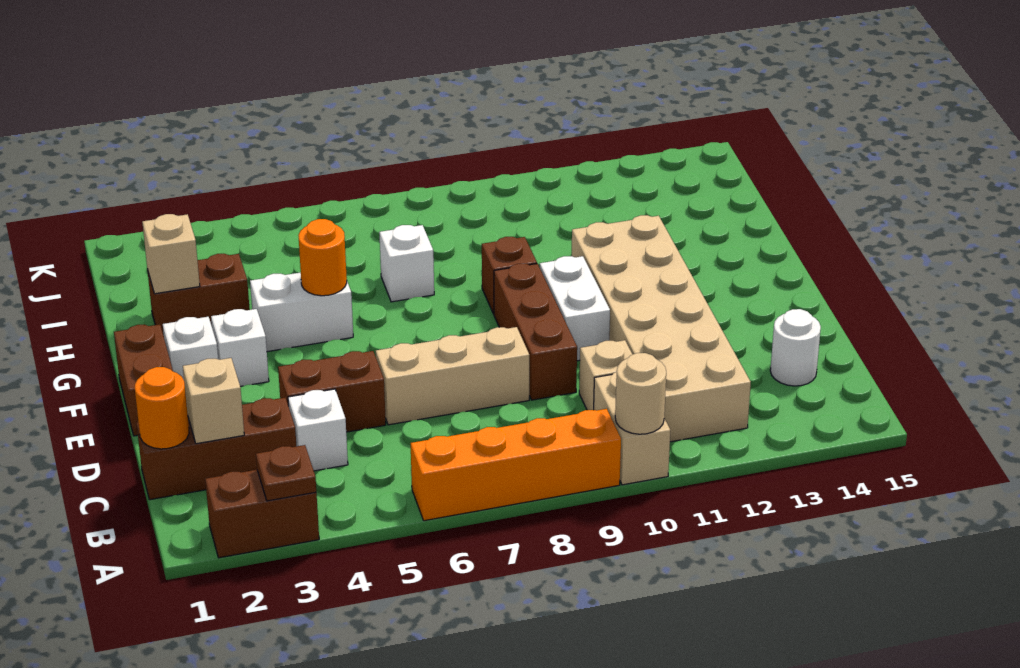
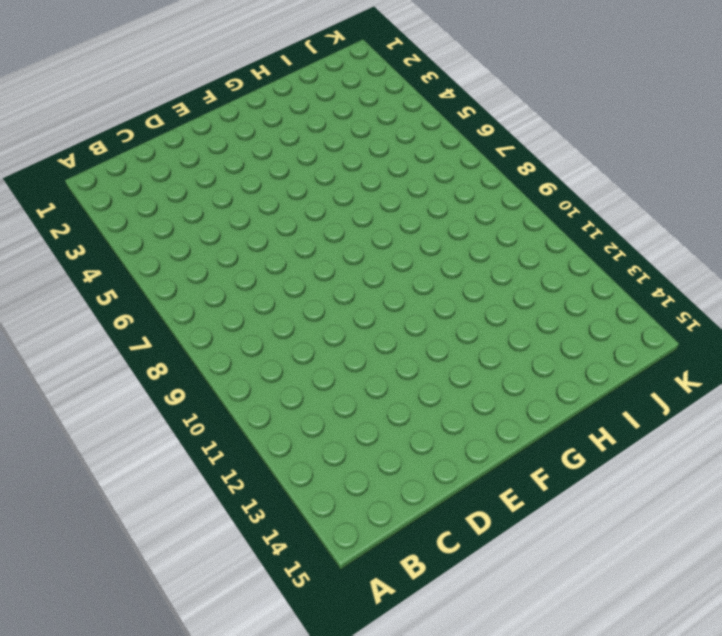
none -> brown 1x2 brick [205,470,319,558]
none -> orange 1x4 brick [411,409,621,521]
none -> tan 1x2 brick [594,372,670,485]

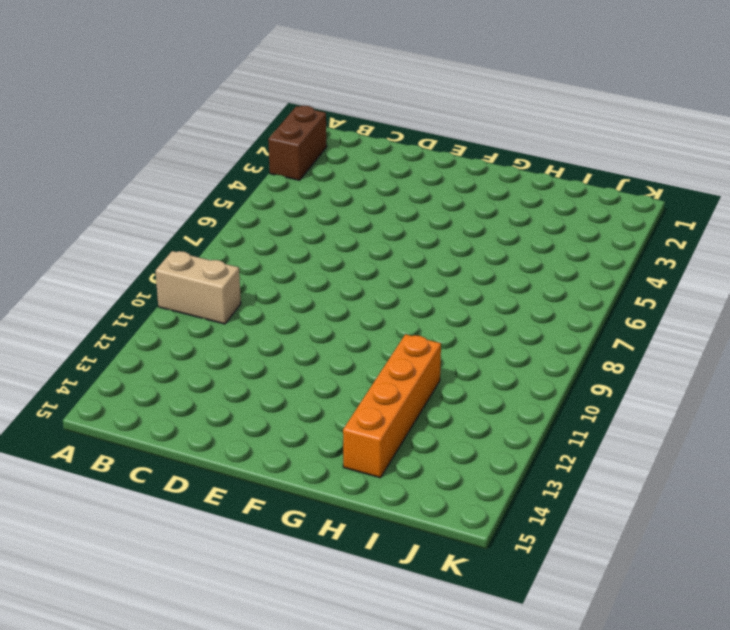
orange 1x4 brick [343,334,441,478] -> orange 1x4 brick moved to [411,409,621,521]
none -> tan 2x6 brick [572,215,751,442]
none -> brown 1x3 brick [137,398,296,500]
none -> white 1x1 brick [288,389,348,471]

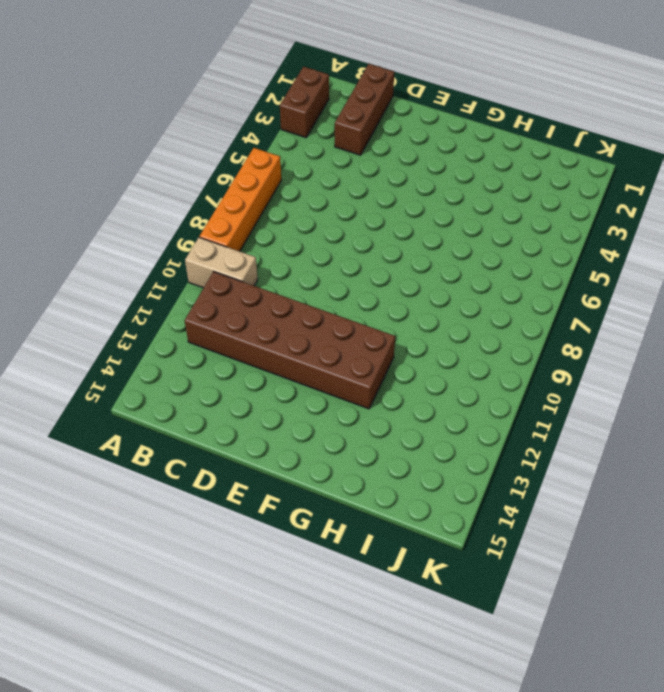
brown 2x6 brick [185,272,395,409] -> tan 2x6 brick [572,215,751,442]
none -> white 1x1 brick [288,389,348,471]
none -> tan 1x1 brick [579,340,633,410]
none -> white 1x1 round brick [770,309,821,386]

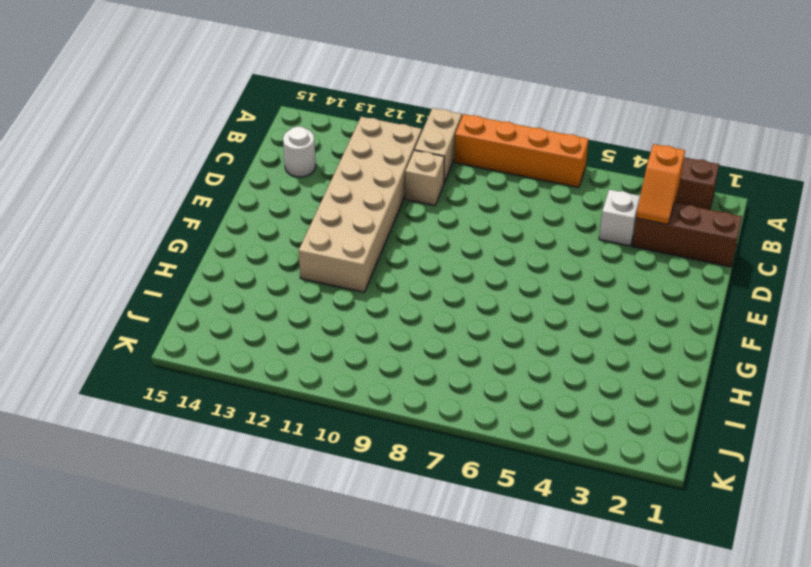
orange 1x2 slope [636,144,685,224] -> none
none -> brown 1x2 brick [278,351,386,432]
none -> tan 1x3 brick [376,327,529,425]
none -> brown 1x3 brick [494,264,577,400]

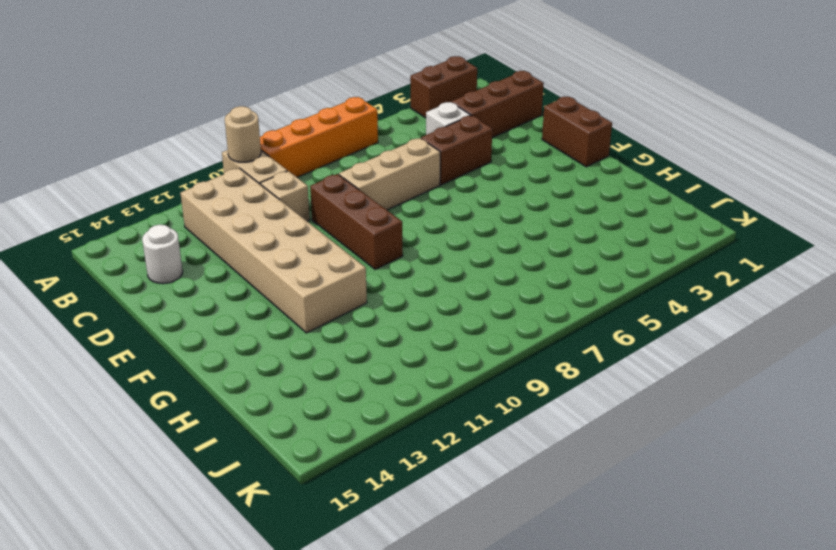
none -> white 1x2 brick [540,256,610,361]
none -> white 1x1 brick [163,317,218,380]
none -> white 1x1 brick [211,309,269,387]

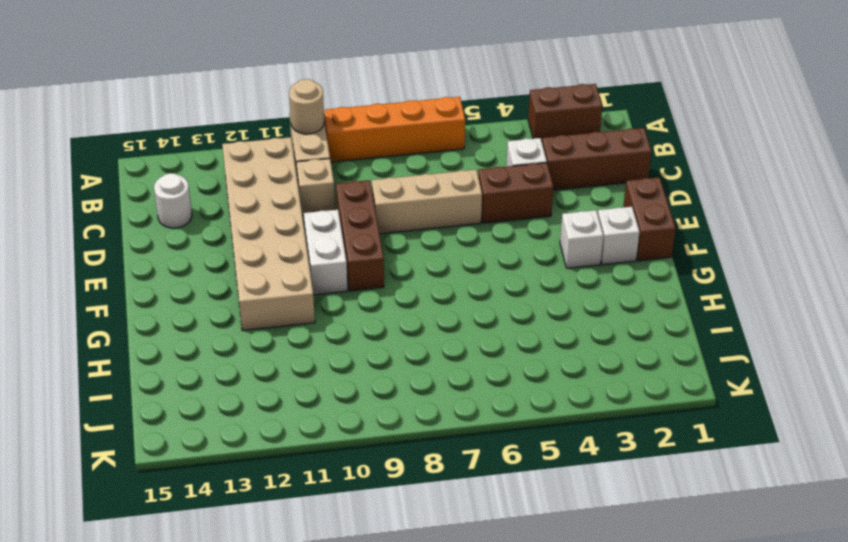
none -> white 1x2 brick [250,272,353,352]
none -> brown 1x1 brick [482,237,537,314]
none -> brown 1x2 brick [147,254,250,336]

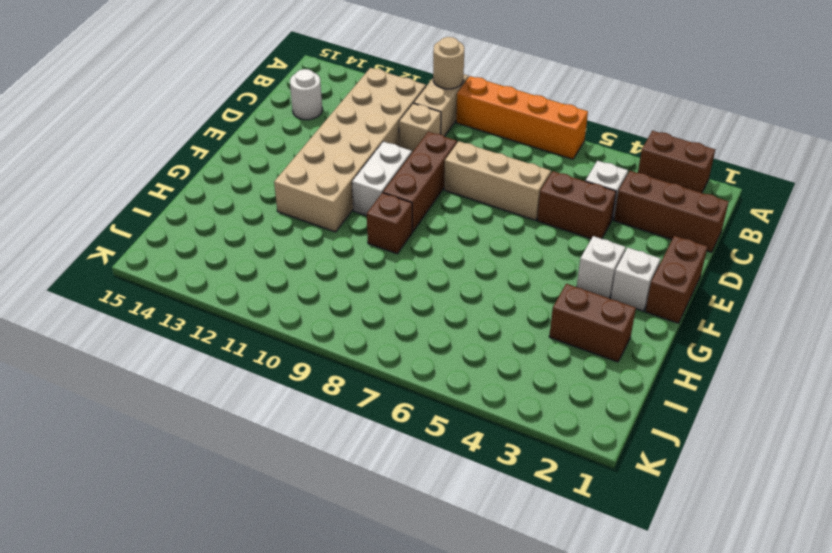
none -> white 1x2 brick [250,272,353,352]
none -> white 1x1 brick [379,225,434,302]
none -> brown 1x1 plate [256,445,316,501]

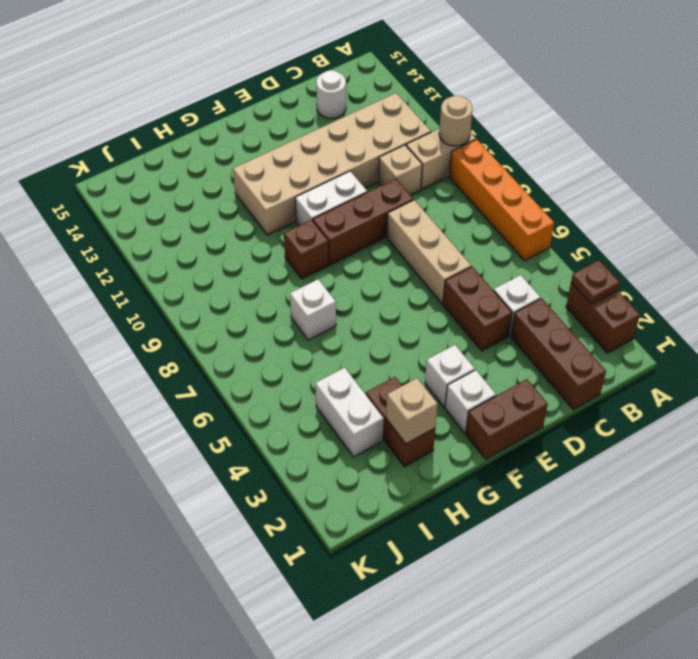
white 1x2 brick [315,368,384,457] -> white 1x2 brick moved to [250,272,353,352]
none -> orange 1x1 round brick [135,367,189,449]
none -> tan 1x1 brick [183,358,244,444]
none -> orange 1x1 round brick [298,219,347,296]

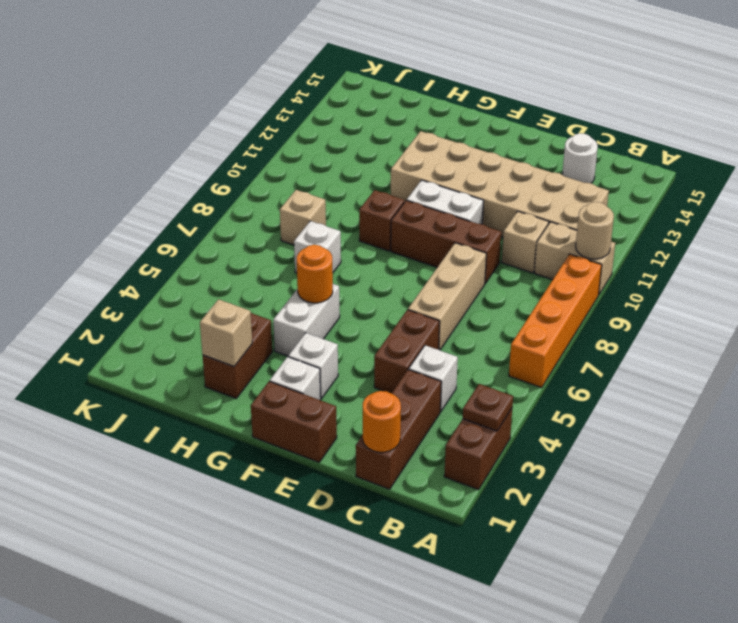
tan 1x1 brick [280,190,326,245] -> tan 1x1 brick moved to [183,358,244,444]

